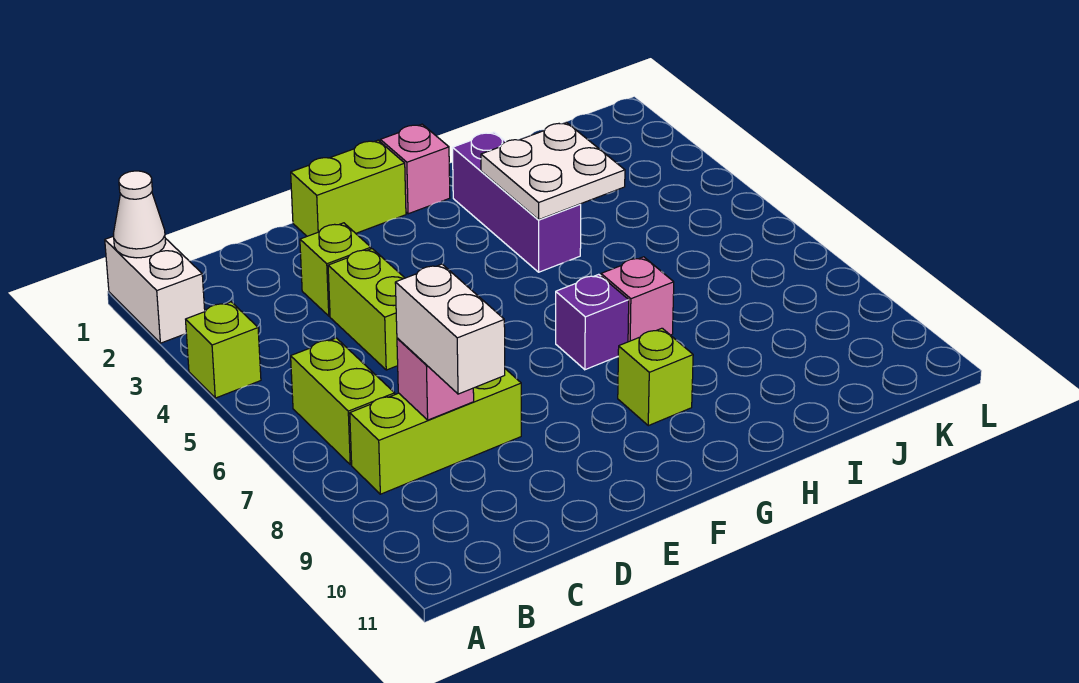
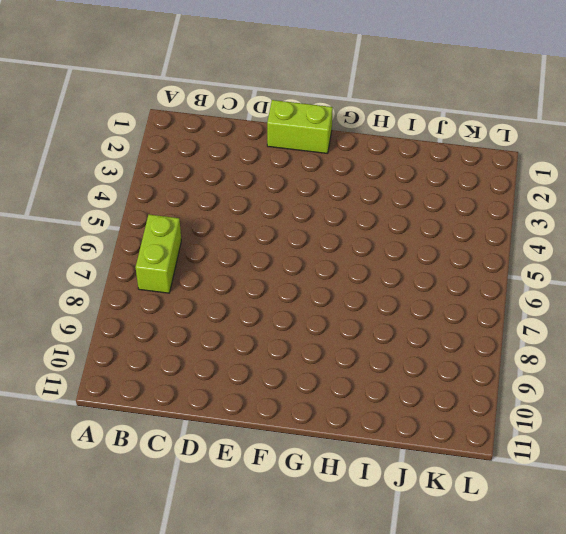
none -> white 1x2 brick [105,236,205,343]
none -> lime 1x1 brick [186,302,261,398]
none -> lime 1x3 brick [350,369,521,494]

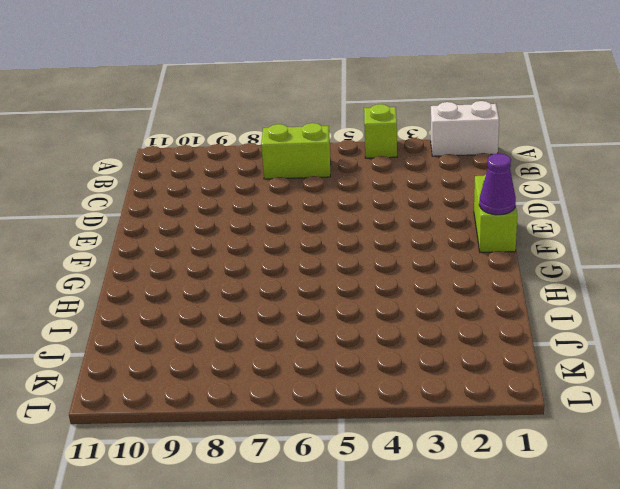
purple 1x1 cone [479,154,516,215] -> none
none -> lime 1x3 brick [350,369,521,494]
none -> lime 1x1 brick [300,223,371,316]
none -> lime 1x2 brick [328,249,404,370]

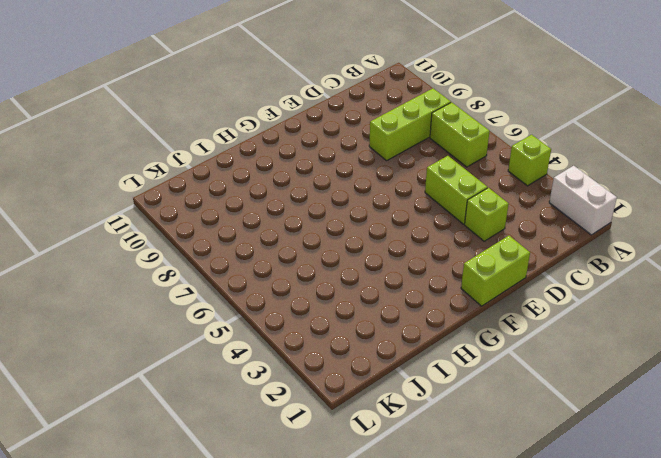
none -> pink 1x1 brick [380,124,450,214]
none -> purple 1x1 brick [556,274,629,370]
none -> lime 1x1 brick [618,328,693,426]

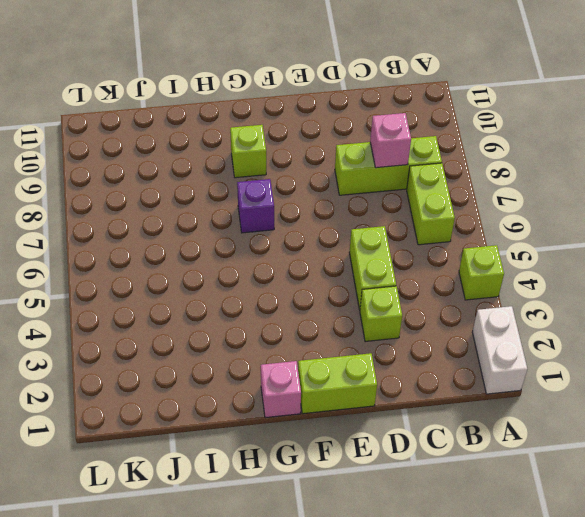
none -> purple 1x3 brick [453,132,581,272]
none -> pink 1x1 brick [601,257,674,342]
none -> white 1x1 cone [113,171,166,258]

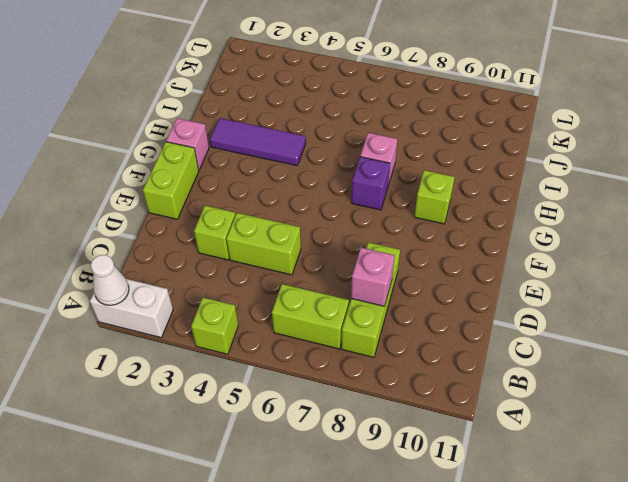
purple 1x3 tile [210,118,306,166] -> purple 1x3 brick [453,132,581,272]
none -> white 2x2 plate [481,122,625,220]
none -> white 1x2 brick [395,264,505,394]

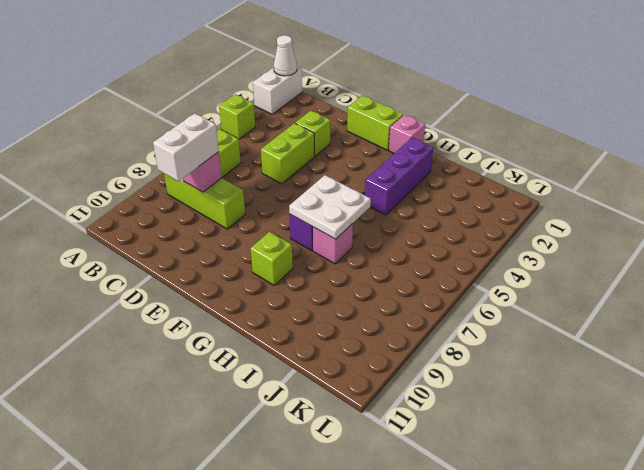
white 2x2 plate [289,175,371,239] -> white 2x2 plate moved to [481,122,625,220]

